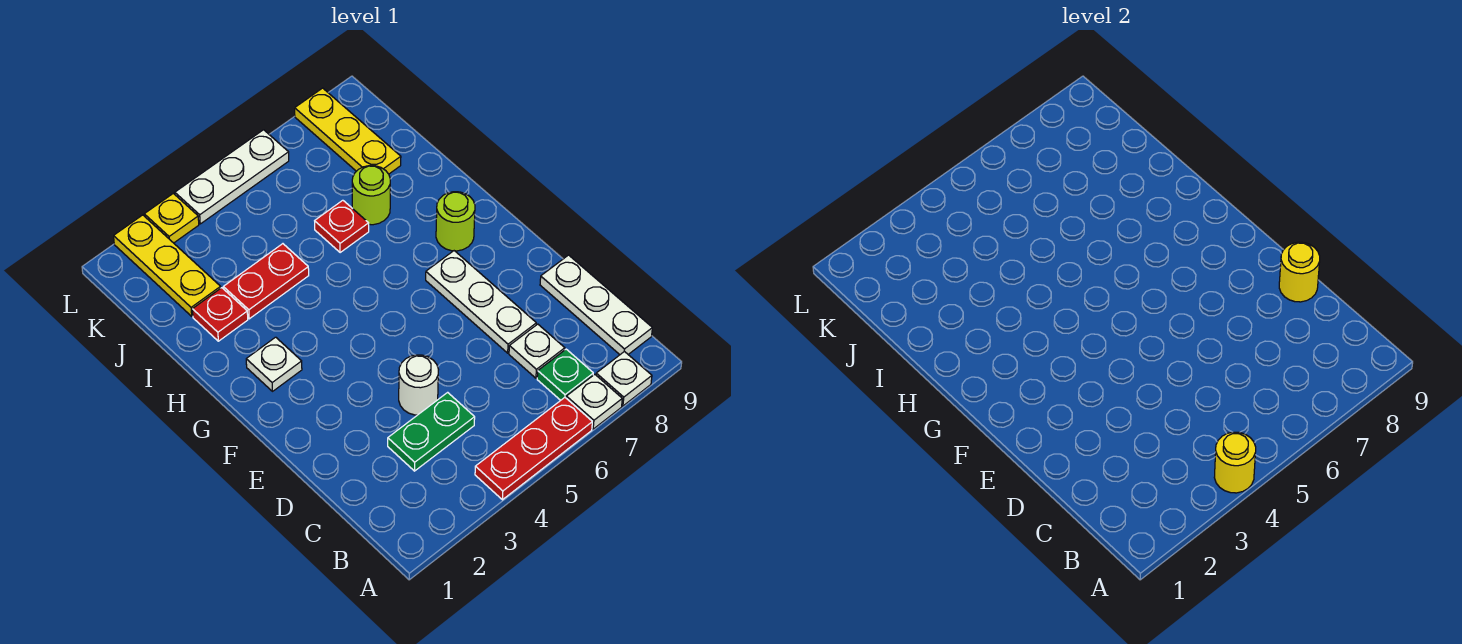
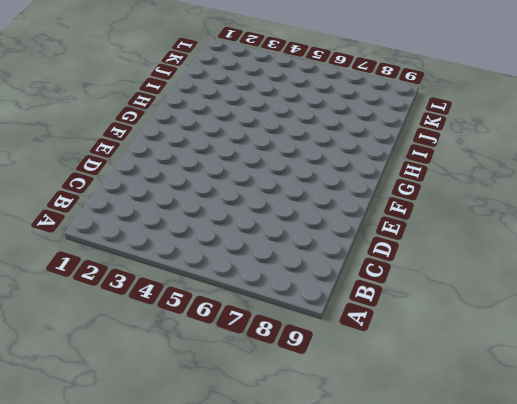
none -> red 1x3 plate [475,398,592,500]
none -> white 1x1 plate [566,374,622,429]
none -> white 1x1 plate [596,351,652,406]

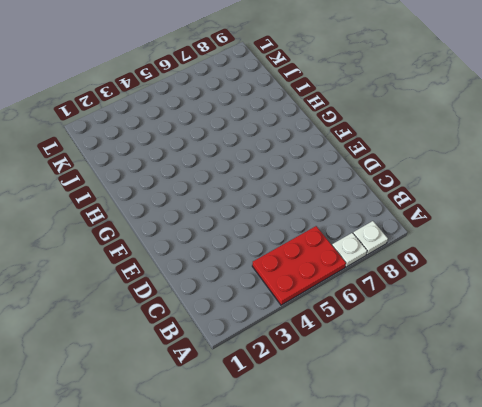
red 2x3 plate [252,226,346,305] -> red 1x3 plate [475,398,592,500]
none -> green 1x1 plate [537,349,593,400]
none -> white 1x3 plate [540,255,652,355]
none -> green 1x2 plate [388,392,475,471]

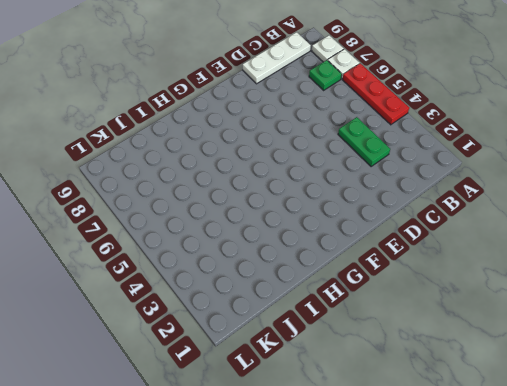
none -> white 1x1 plate [509,324,565,378]
none -> white 1x1 round brick [399,355,439,415]
none -> white 1x3 plate [426,251,536,353]

